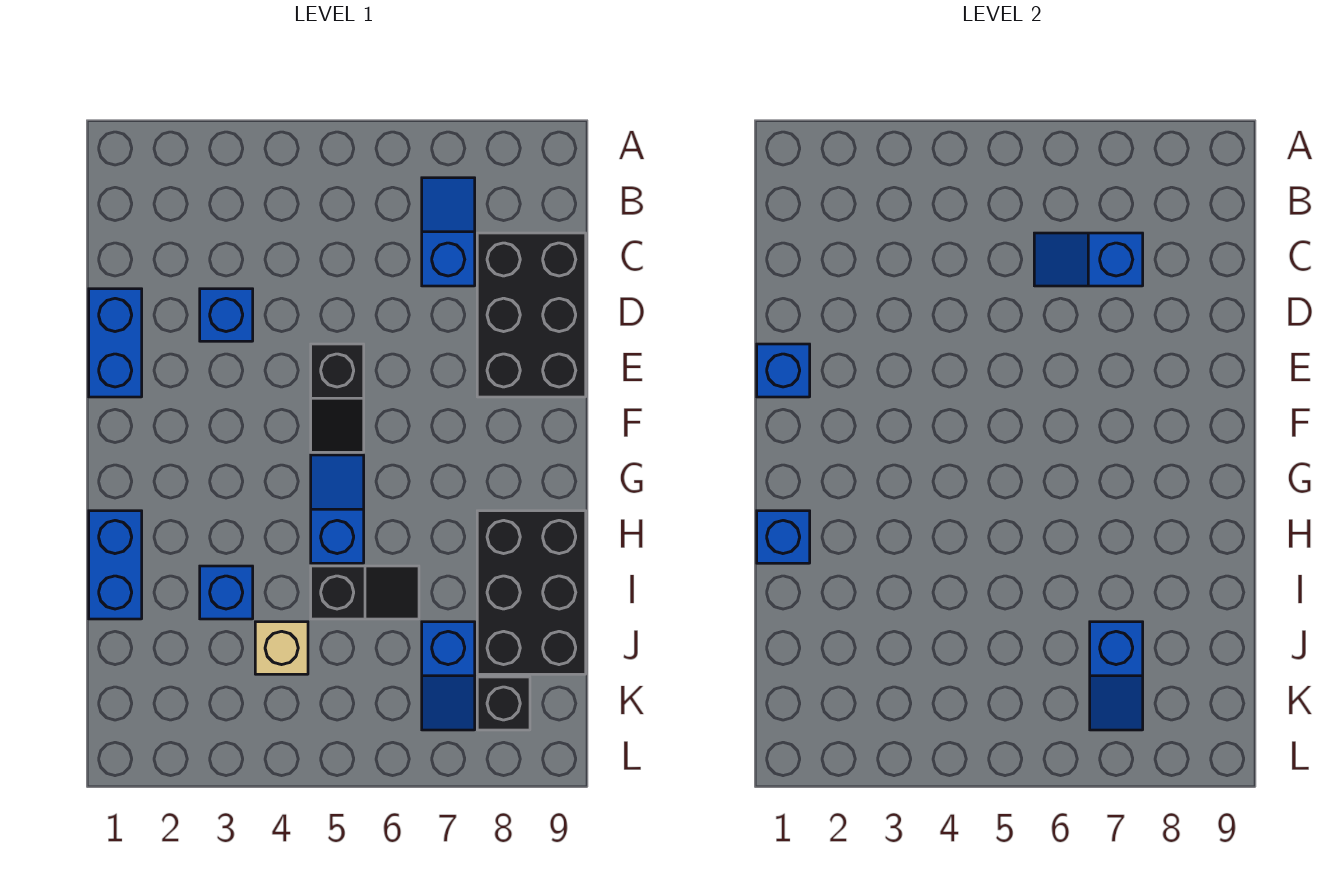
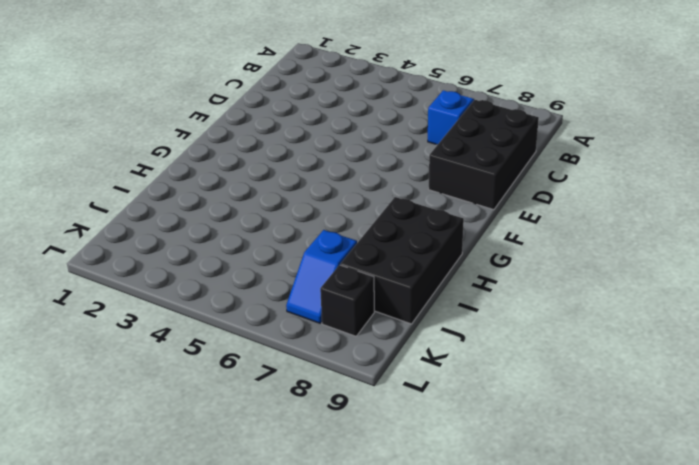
none -> blue 1x2 brick [89,289,142,397]
none -> blue 1x1 brick [200,289,253,341]
none -> black 1x2 slope [311,344,364,452]

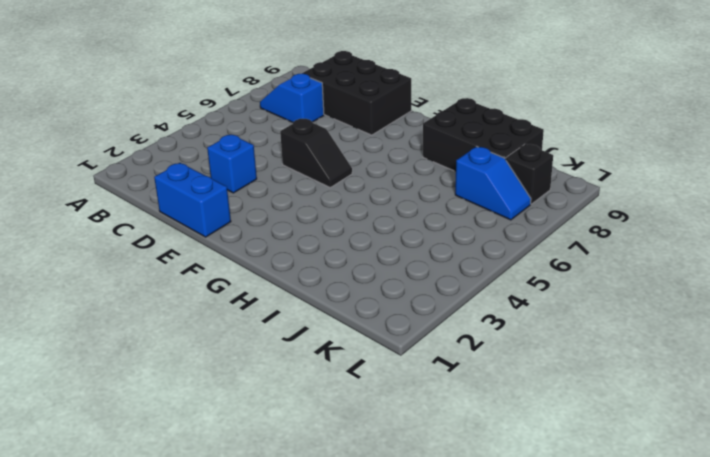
none -> blue 1x2 slope [311,455,364,563]
none -> blue 1x2 brick [89,511,142,619]
none -> blue 1x1 brick [200,566,253,619]

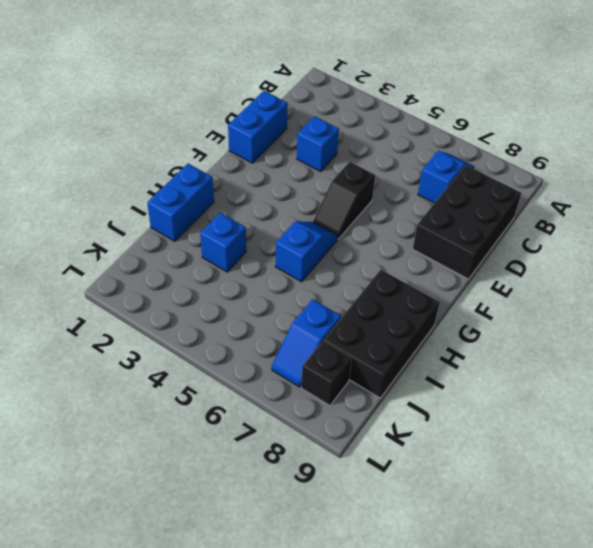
none -> black 1x2 slope [311,566,419,619]
none -> tan 1x1 brick [255,622,308,674]
none -> blue 1x2 slope [1034,233,1143,286]

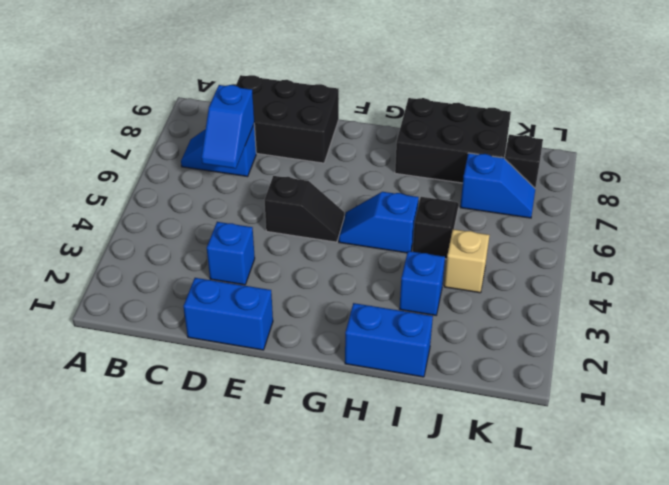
none -> blue 1x1 brick [757,344,810,397]
none -> blue 1x1 brick [757,511,810,563]
none -> blue 1x2 slope [1090,622,1143,730]

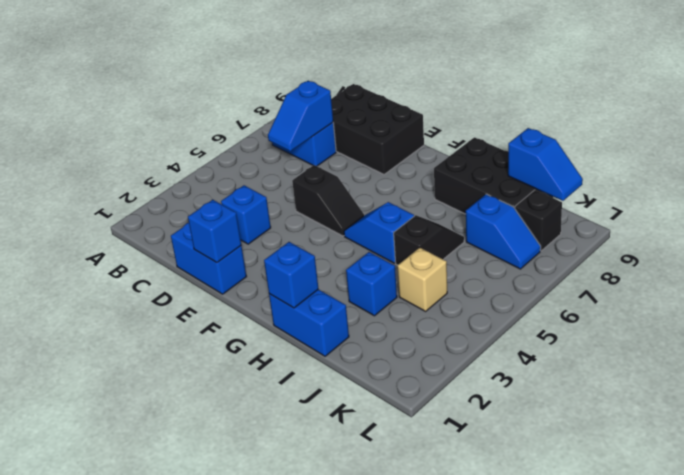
blue 1x2 slope [508,128,583,201] -> blue 1x2 slope moved to [1090,622,1143,730]

